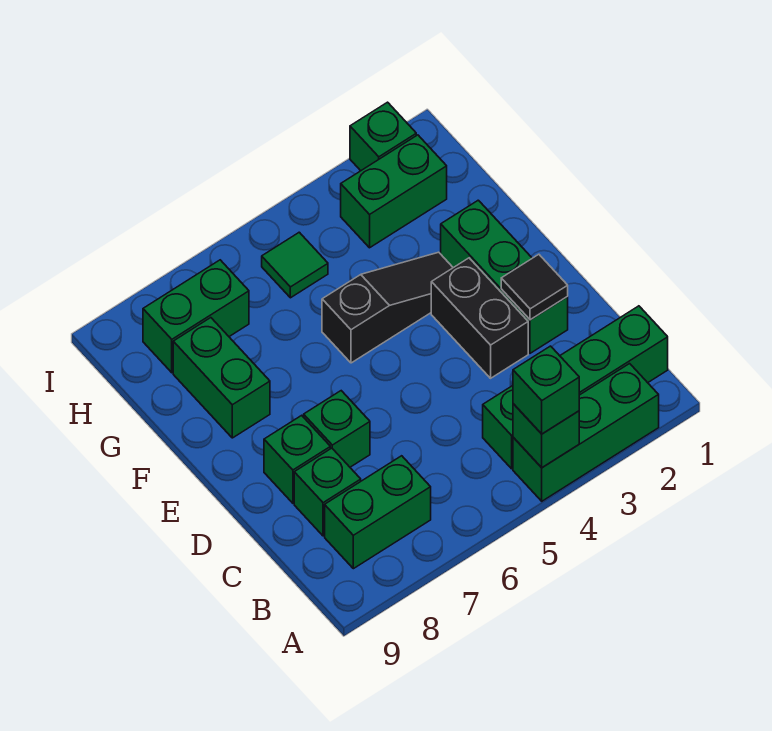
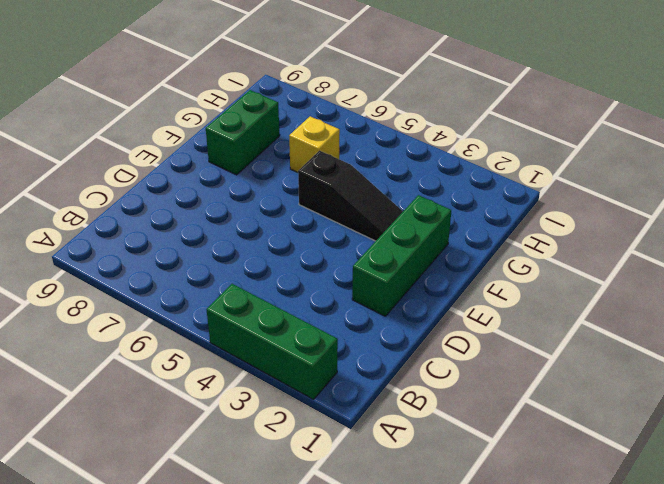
yellow 1x1 brick [289,116,340,172] -> none
none -> green 1x4 brick [483,306,668,469]
none -> green 1x2 brick [325,456,431,569]
none -> green 1x1 brick [294,448,361,536]

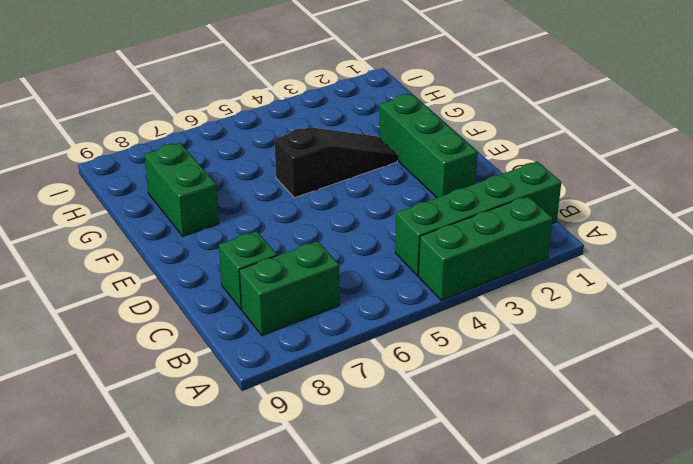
none -> black 1x2 brick [431,258,528,378]
none -> green 1x1 brick [304,391,370,467]
none -> green 1x1 brick [264,415,330,503]

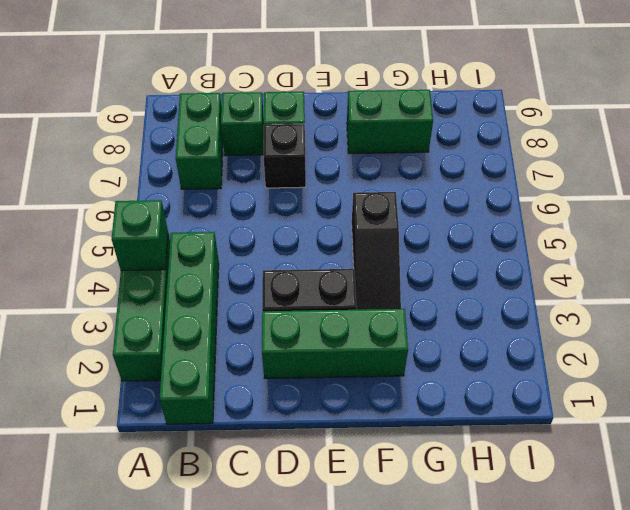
black 1x1 brick [264,124,306,188] -> green 1x1 brick [304,391,370,467]
none -> green 1x2 brick [341,135,447,248]
none -> green 1x1 tile [262,232,328,298]
none -> green 1x2 brick [143,260,249,373]

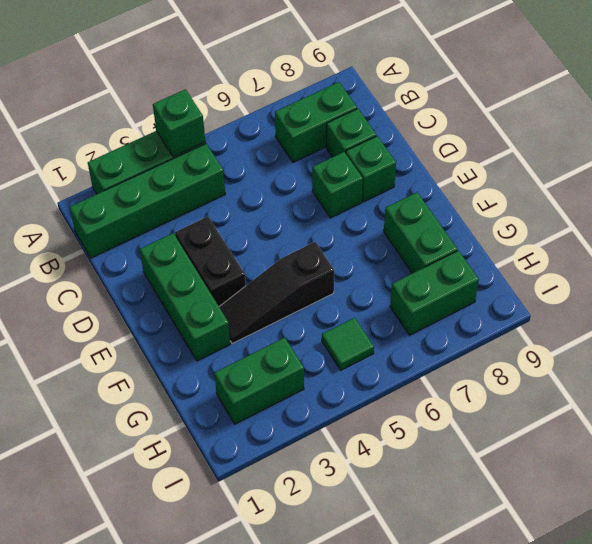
none -> green 1x1 brick [350,102,416,171]
none -> black 1x1 tile [501,254,568,320]
none -> green 1x1 brick [513,346,579,434]

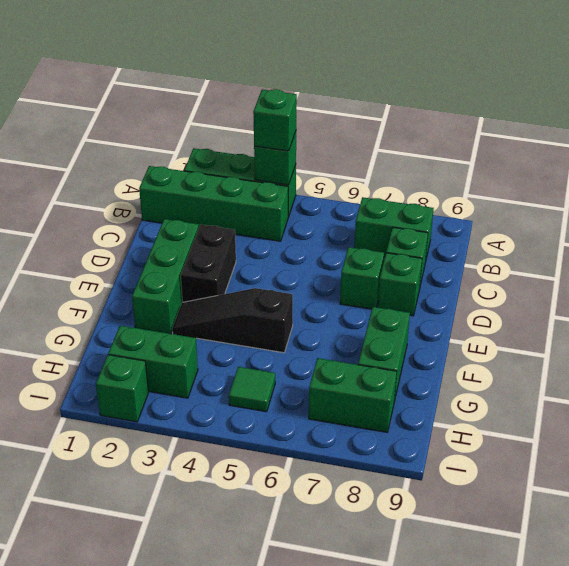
none -> black 1x1 tile [501,254,568,320]

